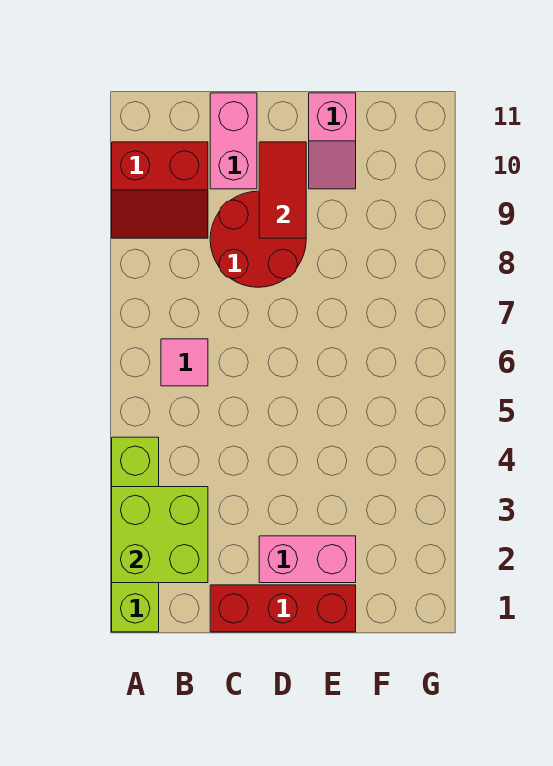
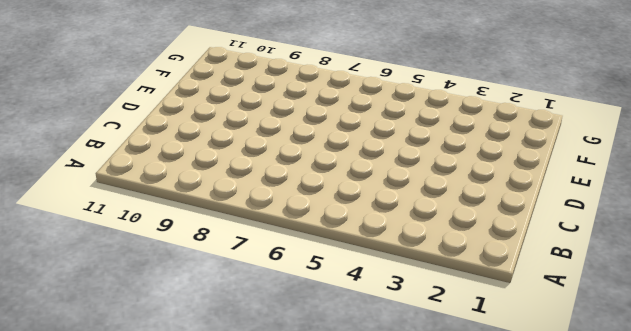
none -> lime 1x4 brick [112,437,159,632]
none -> red 2x2 slope [112,142,208,238]

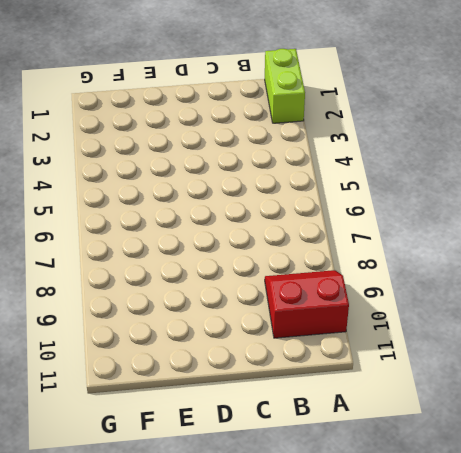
lime 1x2 brick [265,49,305,123] -> lime 1x4 brick [112,437,159,632]
none -> pink 1x1 tile [161,339,208,386]
none -> red 1x3 brick [210,585,356,632]

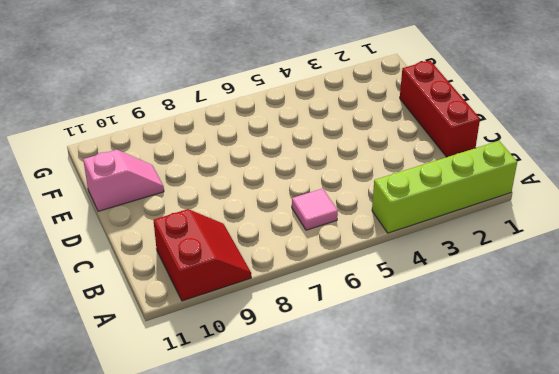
none -> red 2x2 round brick [210,191,306,287]
none -> pink 1x2 brick [210,93,257,189]

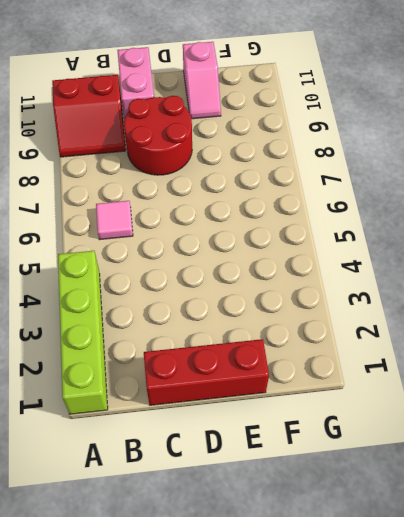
none -> pink 1x2 brick [259,536,356,583]
none -> lime 2x2 brick [112,487,208,583]

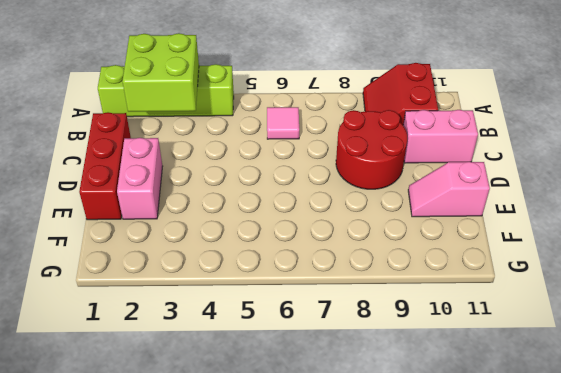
none -> red 1x2 tile [259,142,306,238]

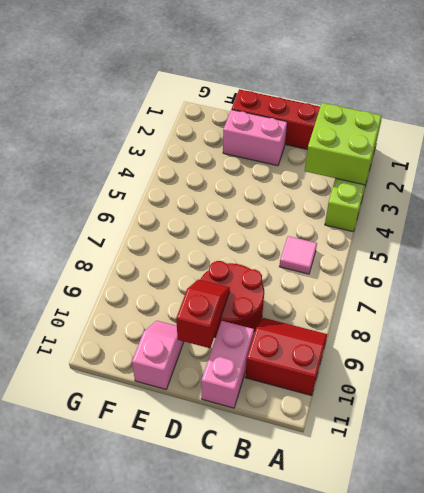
red 1x2 slope [176,279,230,348] -> red 1x2 tile [259,142,306,238]

